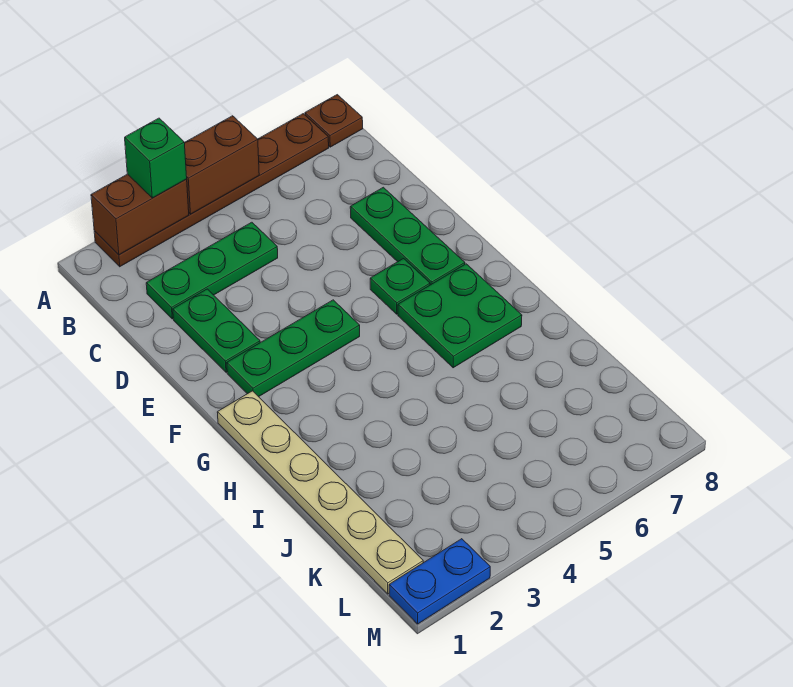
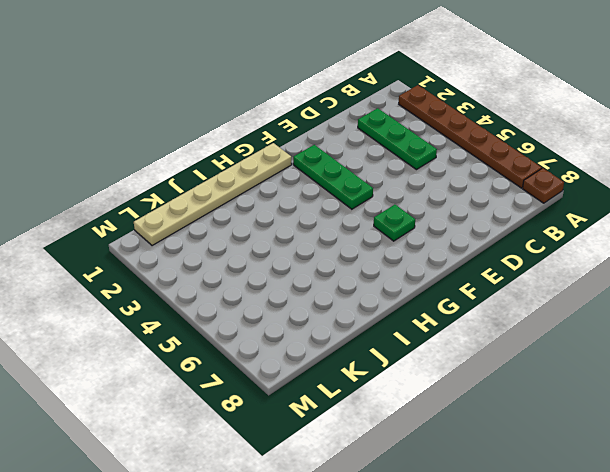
none -> green 1x2 plate [173,289,260,372]
none -> green 1x3 plate [350,187,465,285]
none -> green 2x2 plate [398,264,522,368]

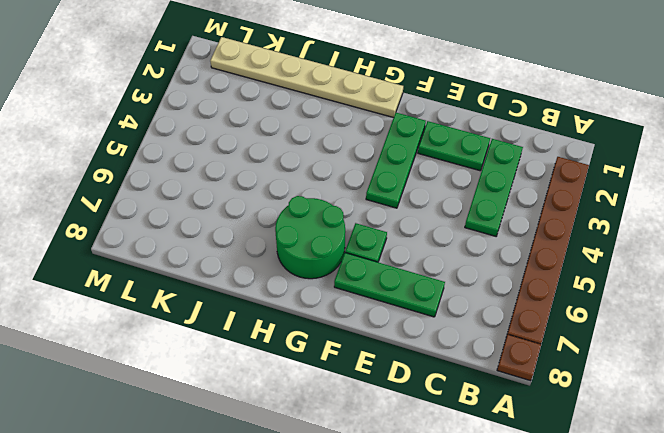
green 2x2 round brick [275,196,345,279] -> green 2x2 plate [398,264,522,368]
none -> blue 1x2 plate [389,539,490,624]
none -> brown 1x2 brick [91,174,189,255]
none -> brown 1x2 brick [184,116,259,214]

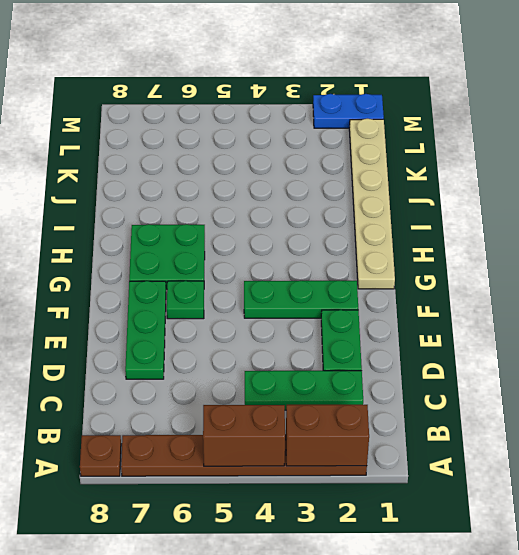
none -> green 1x1 brick [125,118,187,198]

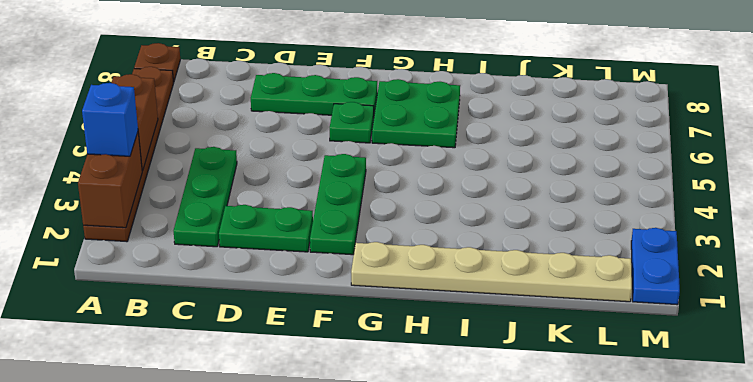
blue 1x1 brick [82,83,138,156] -> green 1x1 brick [125,118,187,198]

